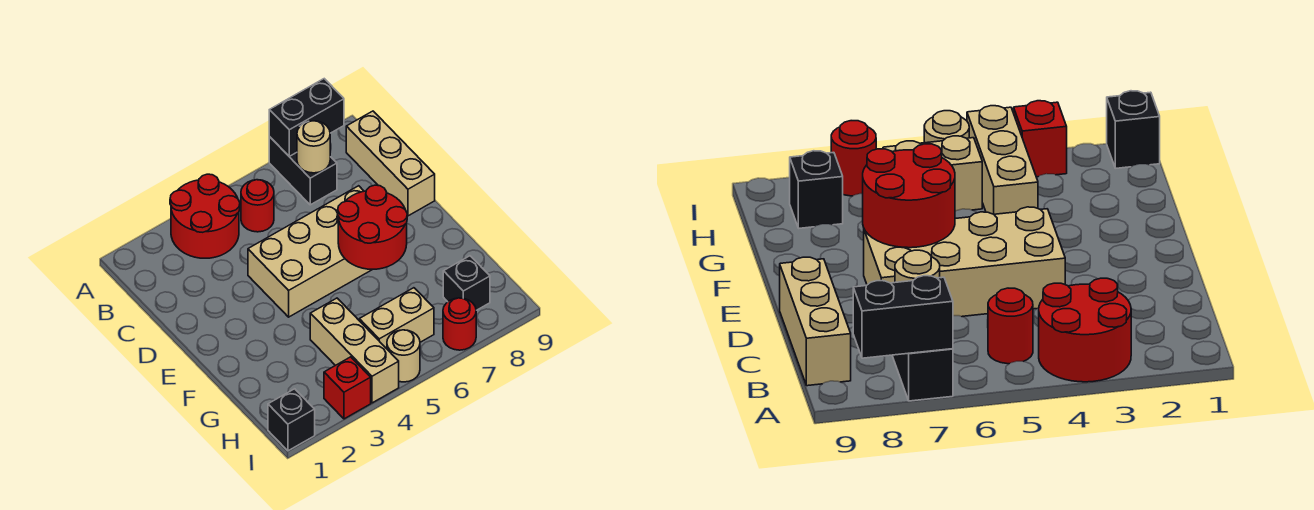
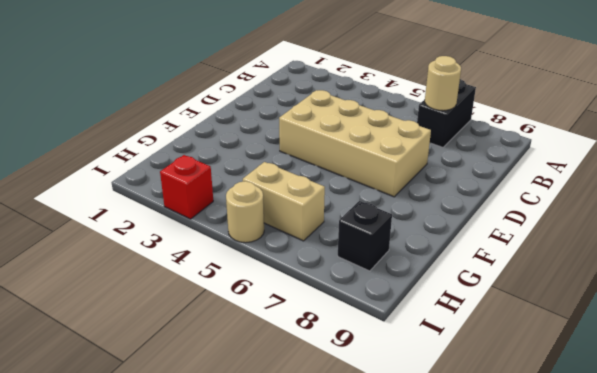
none -> red 2x2 round brick [170,174,240,258]
none -> red 1x1 round brick [241,180,274,232]
none -> tan 1x3 brick [346,111,435,216]

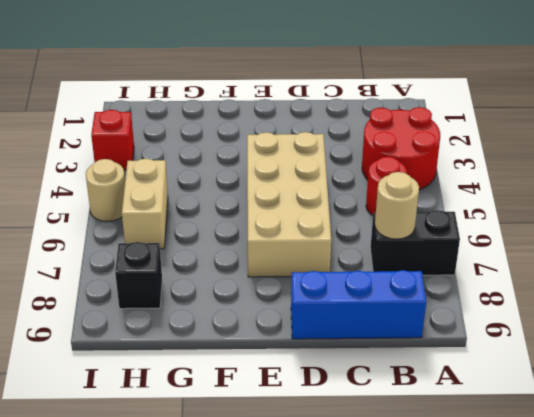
blue 1x3 brick [291,270,426,339] -> tan 1x3 brick [346,111,435,216]
none -> tan 1x3 brick [310,298,399,403]
none -> black 1x1 brick [268,389,315,451]
none -> red 1x1 round brick [443,298,476,350]

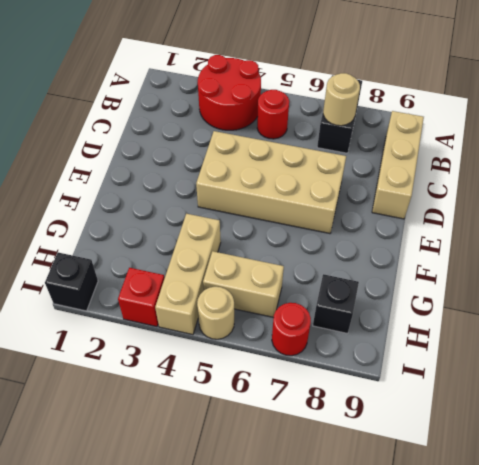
none -> black 1x2 brick [269,79,344,156]
none -> red 2x2 round brick [338,185,407,269]

